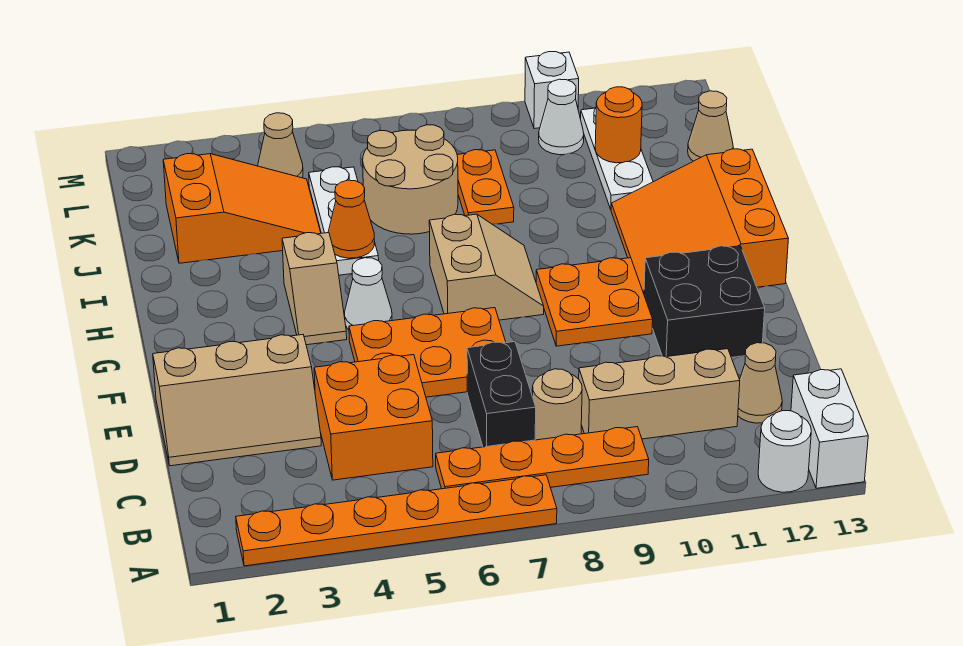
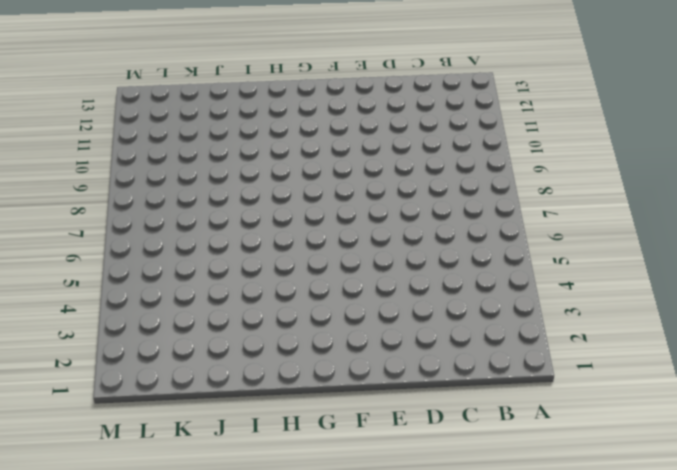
none -> orange 1x6 plate [236,475,557,566]
none -> white 1x1 round brick [758,411,811,492]
none -> white 1x2 brick [791,369,868,488]

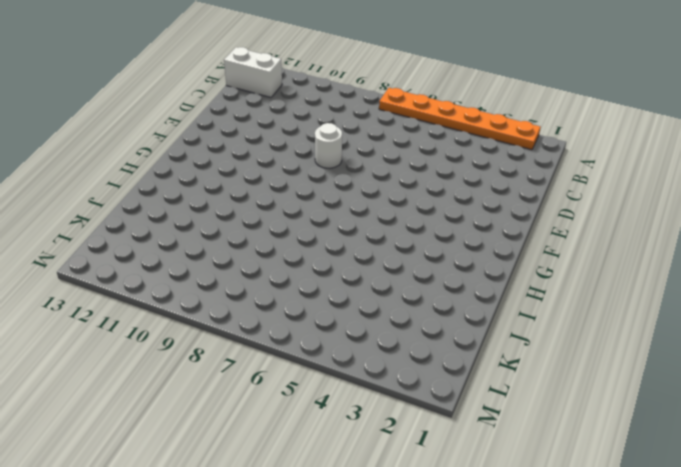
white 1x2 brick [224,47,282,98] -> white 1x2 brick turned to [791,369,868,488]
white 1x1 round brick [315,123,342,168] -> white 1x1 round brick moved to [758,411,811,492]
none -> orange 1x4 plate [436,427,649,489]
none -> orange 2x2 brick [314,355,433,480]
none -> black 1x2 brick [467,342,536,447]

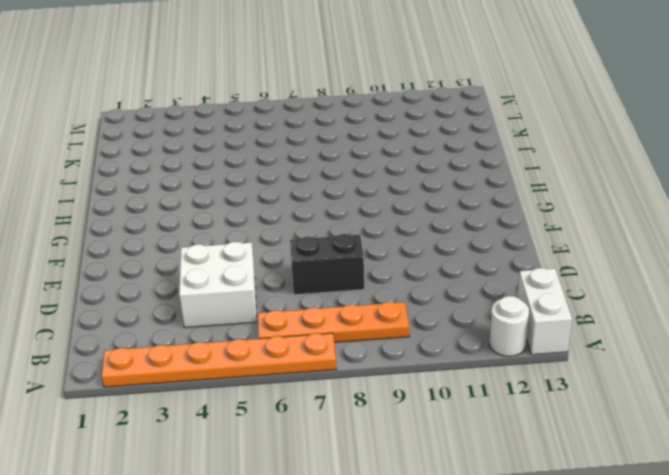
white 2x2 brick [179,242,257,328] -> orange 2x2 brick [314,355,433,480]
black 1x2 brick [290,234,364,295] -> black 1x2 brick turned to [467,342,536,447]
none -> tan 1x1 round brick [533,369,582,440]
none -> tan 1x3 brick [579,349,740,439]
none -> tan 1x1 cone [738,343,782,423]

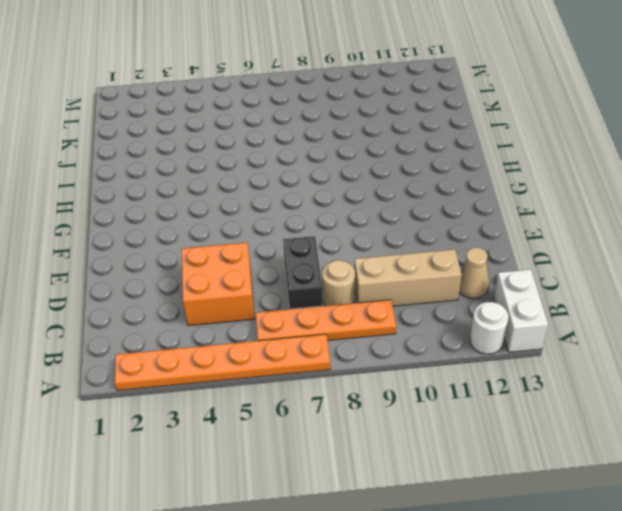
none -> tan 2x3 slope [153,335,321,466]
none -> orange 2x3 plate [349,308,506,397]
none -> black 2x2 brick [644,246,765,358]

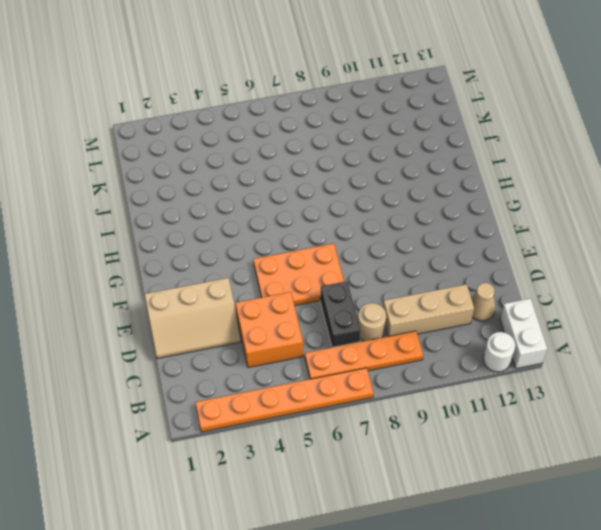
none -> black 2x2 brick [644,246,765,358]
none -> orange 2x2 plate [536,258,653,346]
none -> tan 1x2 slope [282,233,347,345]

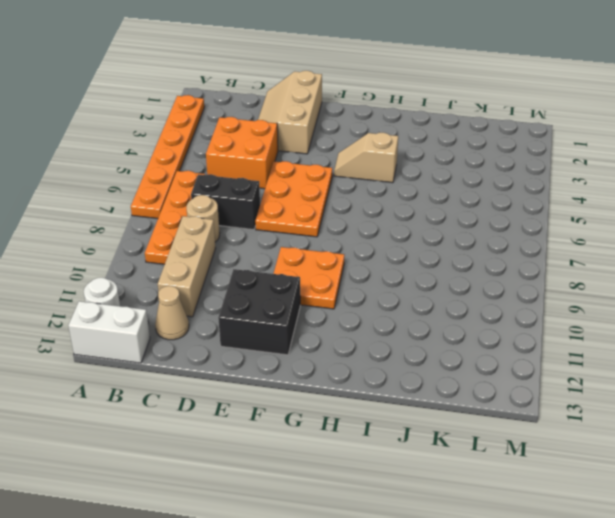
none -> white 1x1 cone [345,258,392,330]
none -> tan 2x2 slope [429,214,544,320]
none -> orange 3x3 slope [611,149,788,293]

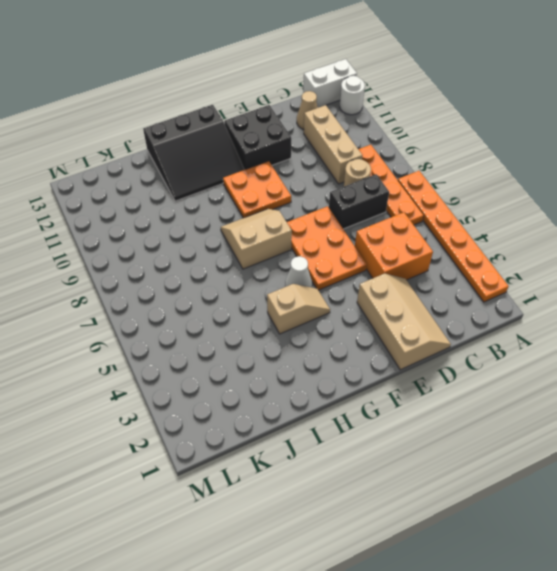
black 3x3 slope [143,105,244,201] -> orange 3x3 slope [611,149,788,293]
none -> white 1x3 plate [309,167,379,275]
none -> orange 2x3 slope [163,154,321,263]
none -> tan 2x2 round brick [363,125,458,234]

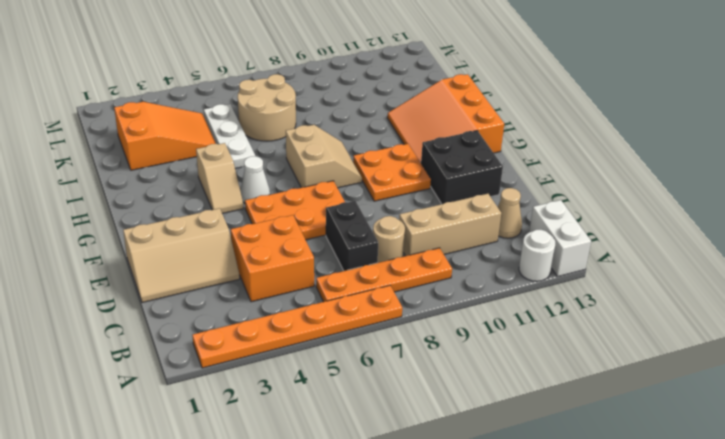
none -> orange 1x2 plate [457,150,514,224]
none -> white 1x3 plate [581,108,653,209]
none -> tan 1x1 cone [688,91,733,161]

